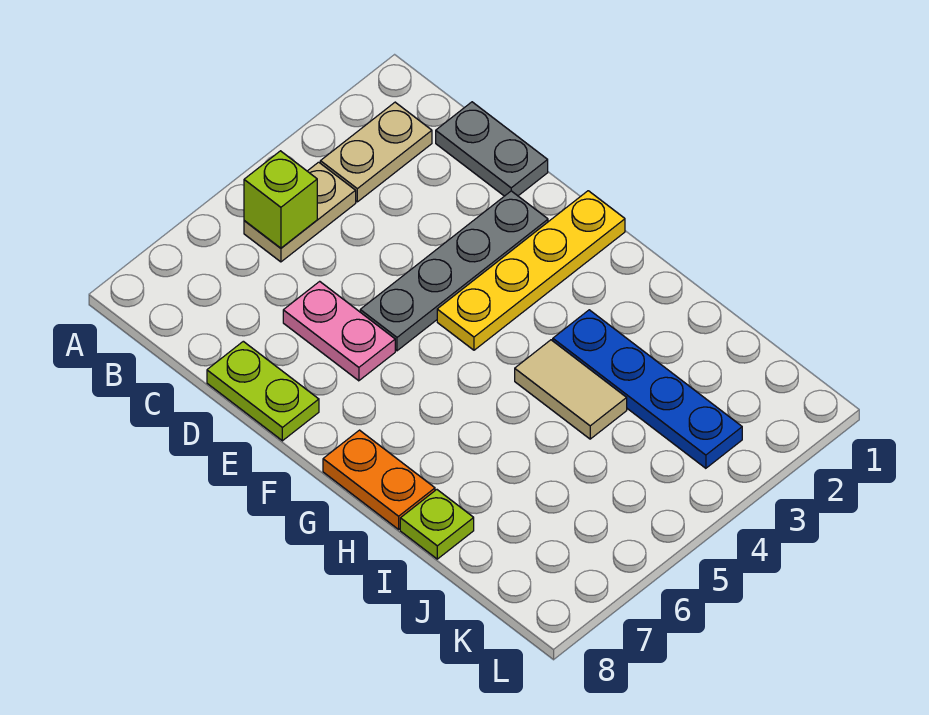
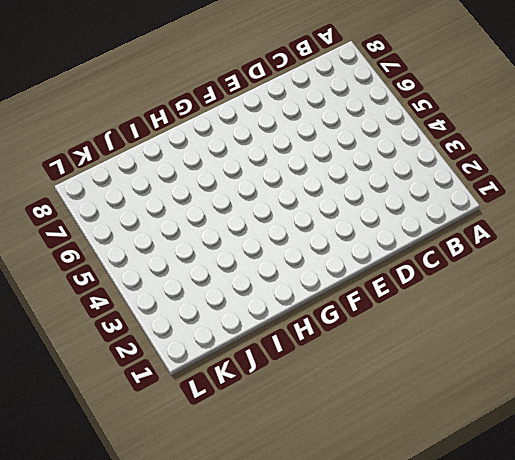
none -> tan 1x2 plate [320,102,432,202]
none -> tan 1x2 plate [244,162,356,262]
none -> grey 1x2 plate [436,102,548,196]

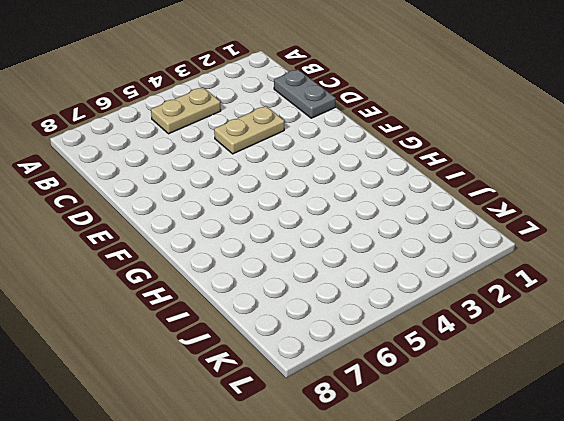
tan 1x2 plate [214,106,284,154] -> tan 1x2 plate moved to [320,102,432,202]
none -> pink 1x2 plate [283,281,395,381]
none -> lime 1x2 plate [207,341,319,441]
none -> grey 1x4 plate [360,191,548,351]

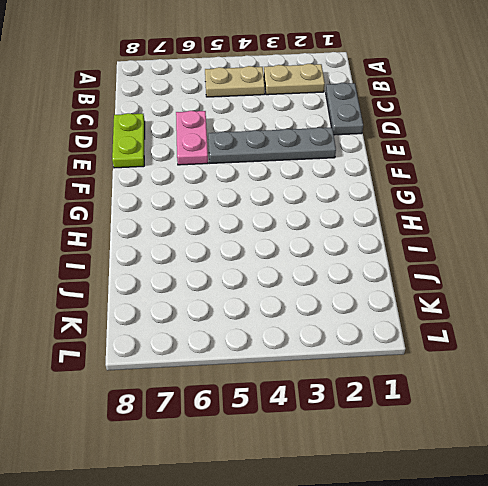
none -> yellow 1x4 plate [437,191,625,350]
none -> orange 1x2 plate [323,430,435,529]
none -> blue 1x4 plate [553,310,742,468]

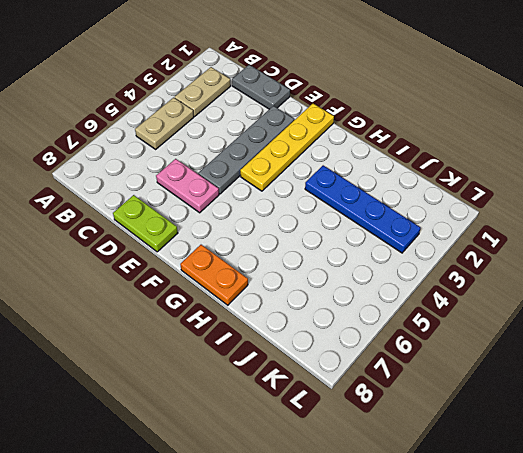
none -> tan 1x2 tile [515,340,627,439]
none -> lime 1x1 plate [400,490,474,559]
none -> lime 1x1 brick [244,151,317,248]

